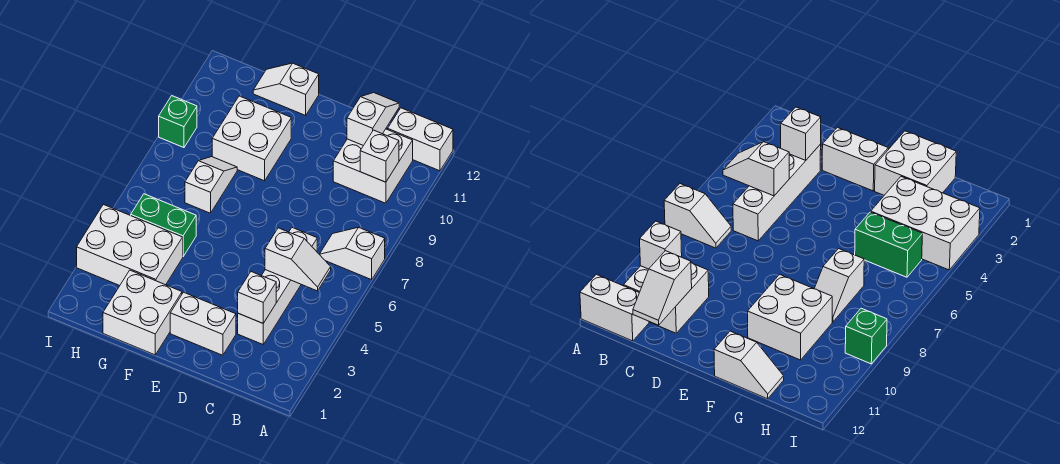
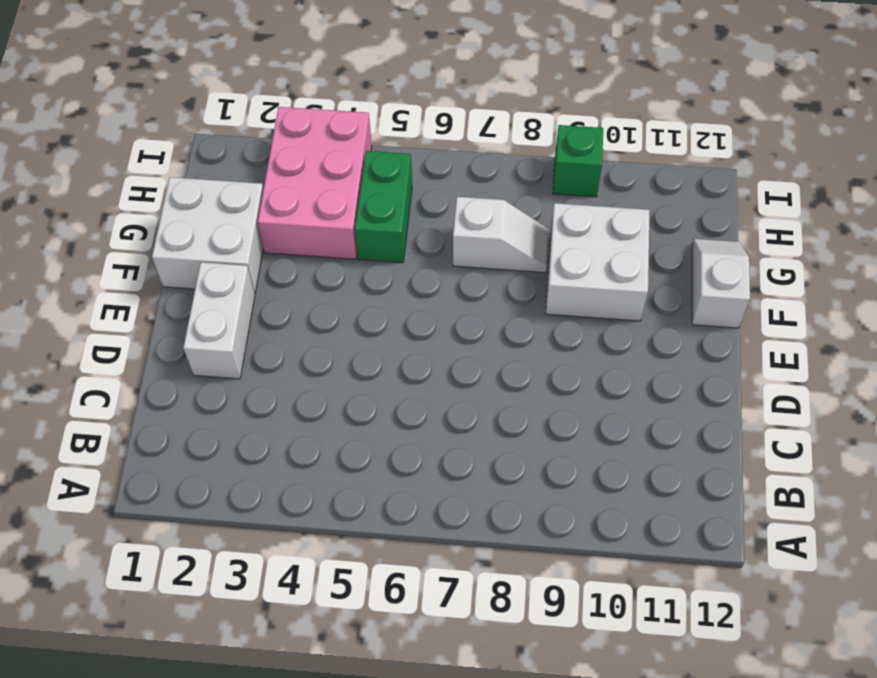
pink 2x3 brick [258,107,372,259] -> white 2x3 brick [77,204,183,286]
none -> white 1x2 slope [319,227,385,280]
none -> white 1x2 brick [388,108,453,171]
none -> white 2x2 brick [333,129,413,203]

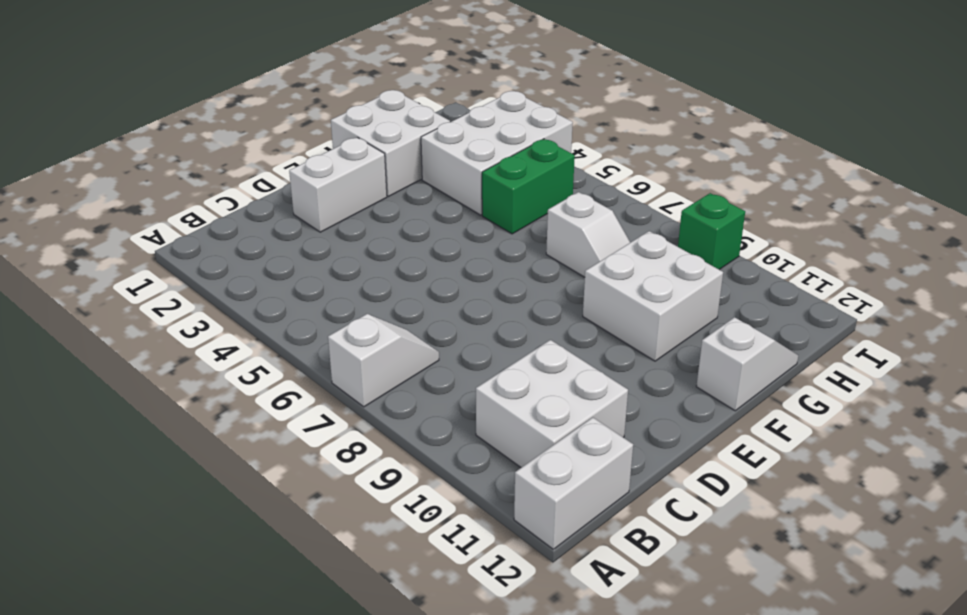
none -> white 1x4 brick [238,228,317,344]
none -> white 1x2 slope [265,228,331,291]
none -> white 1x1 brick [360,130,399,182]

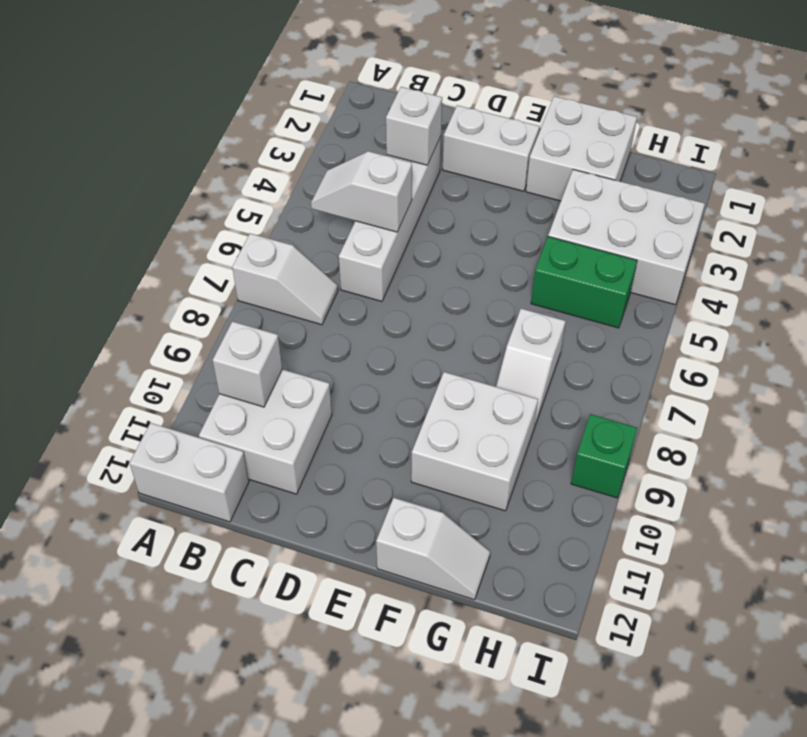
none -> white 1x2 slope [347,93,399,146]

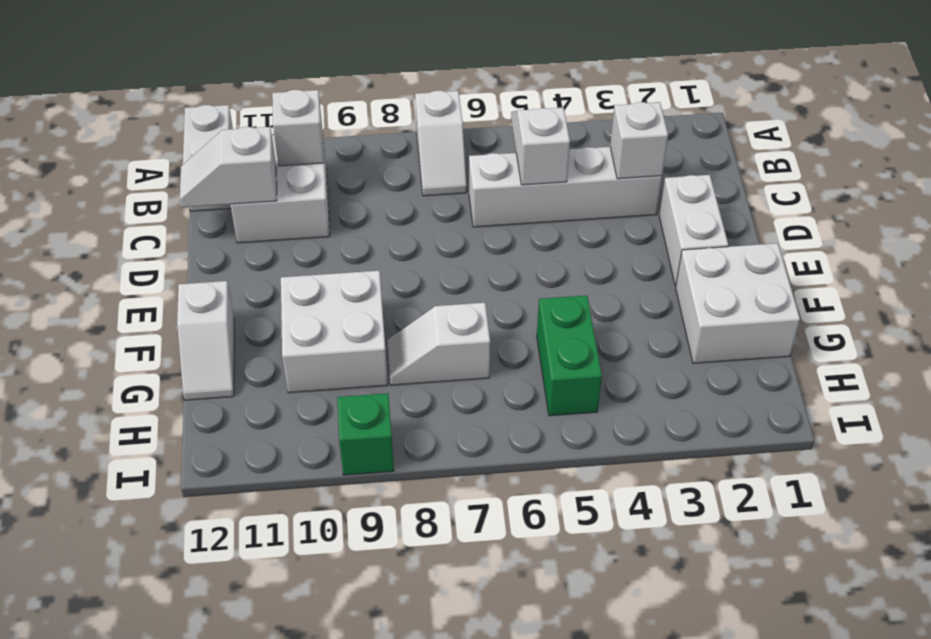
none -> white 2x3 brick [77,204,183,286]

